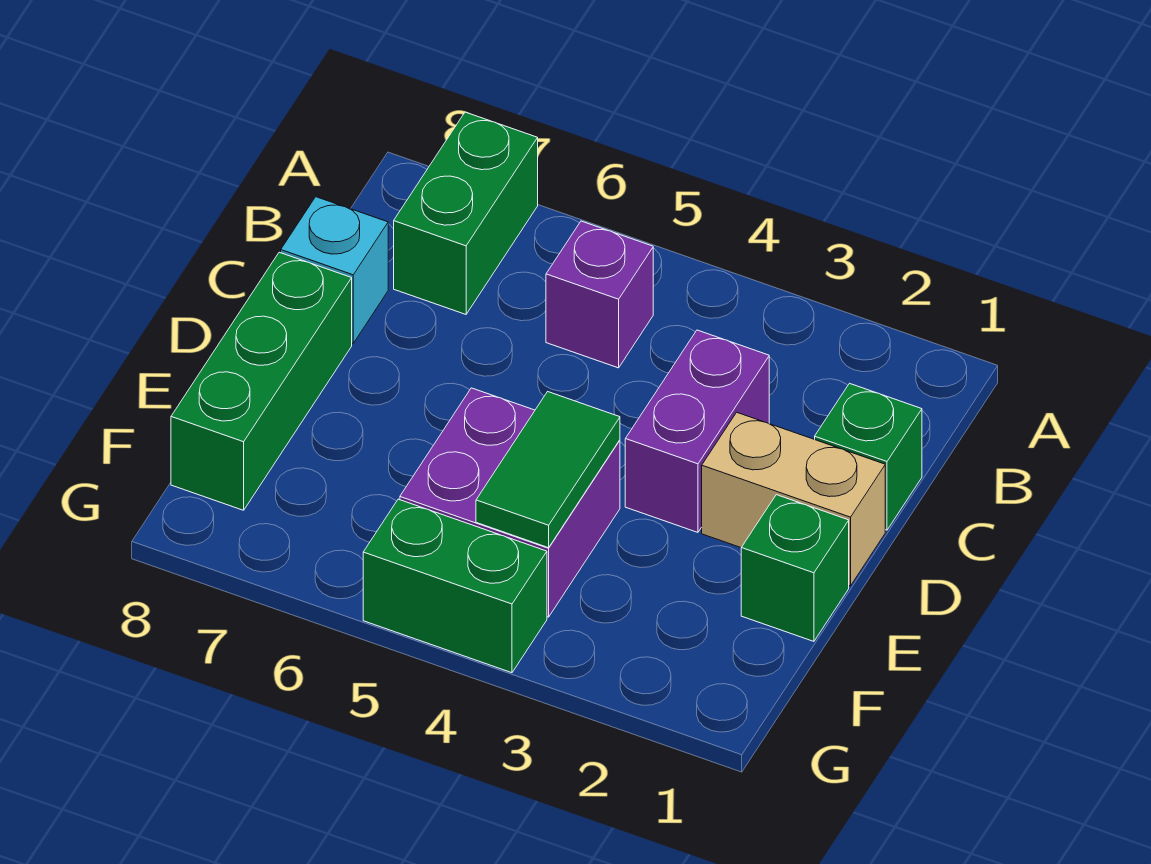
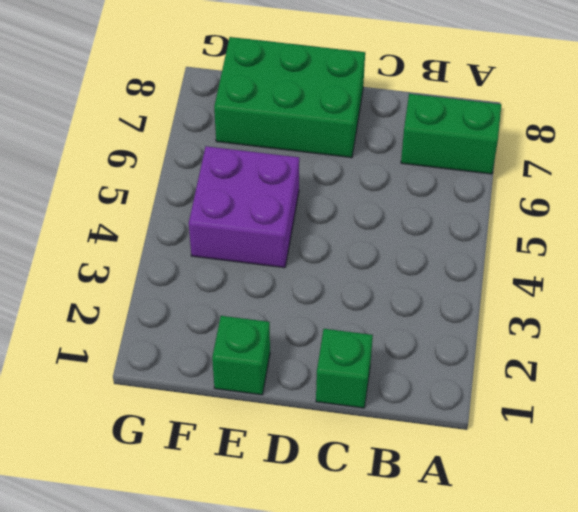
green 2x3 brick [214,37,365,158] -> green 1x3 brick [171,252,352,510]
none -> purple 1x1 brick [546,221,653,368]
none -> purple 1x2 brick [625,330,769,532]

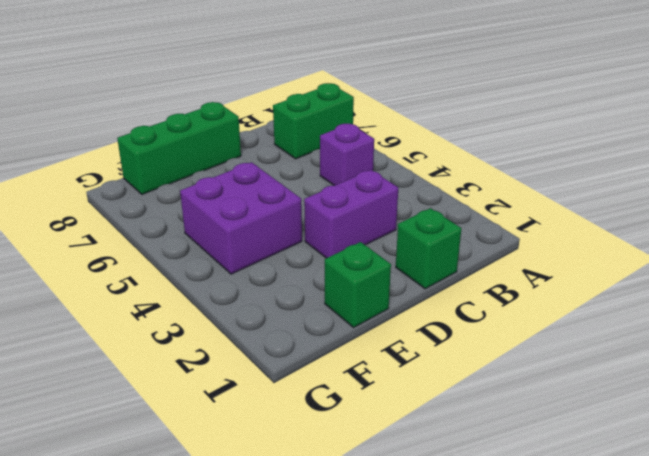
none -> cyan 1x1 brick [281,197,388,343]
none -> tan 1x2 brick [702,412,885,586]

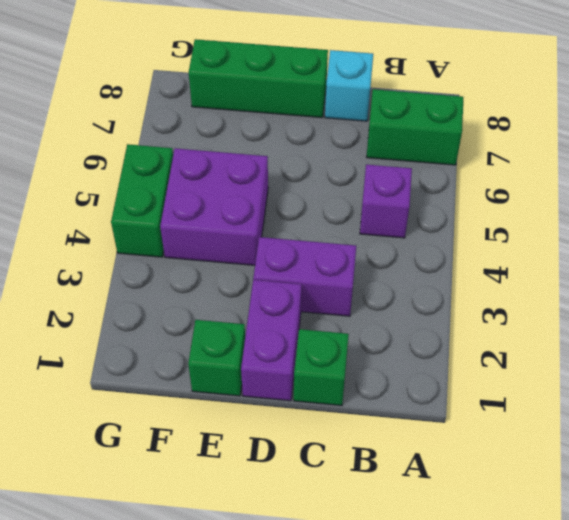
purple 1x2 brick [241,280,302,401] -> tan 1x2 brick [702,412,885,586]
none -> green 1x2 tile [476,392,620,548]

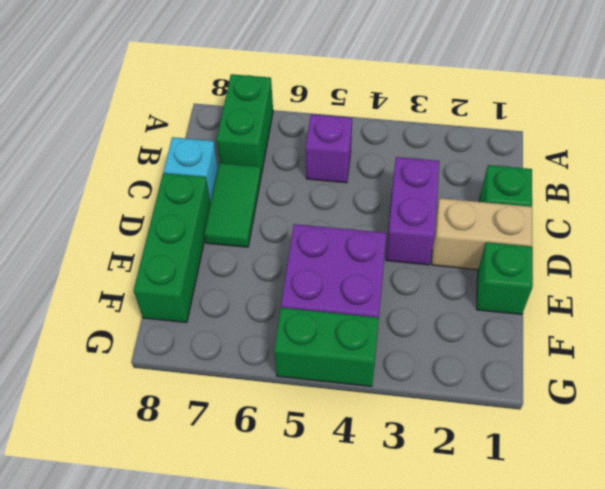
green 1x2 tile [204,163,261,247] -> green 1x2 tile moved to [476,392,620,548]

